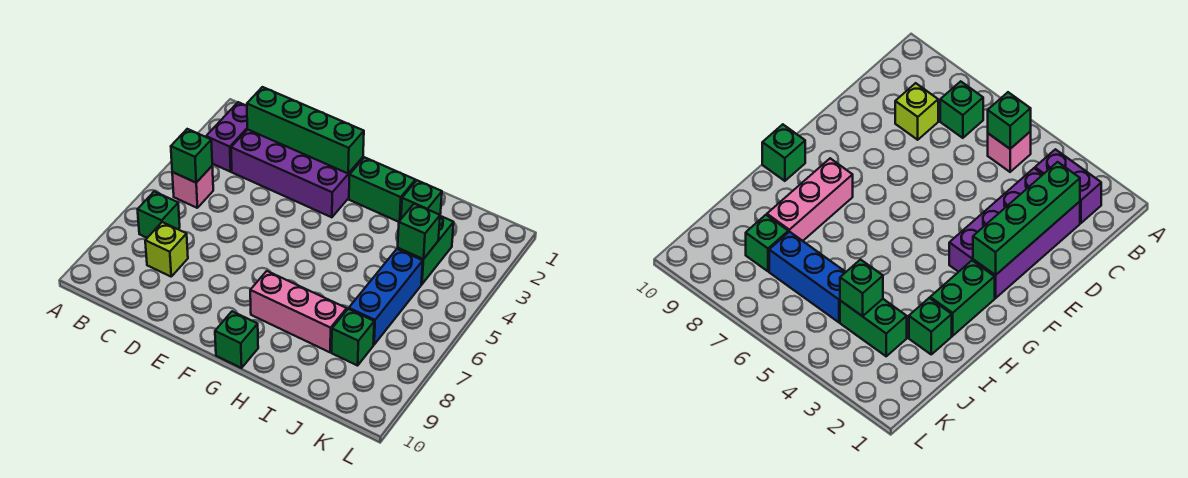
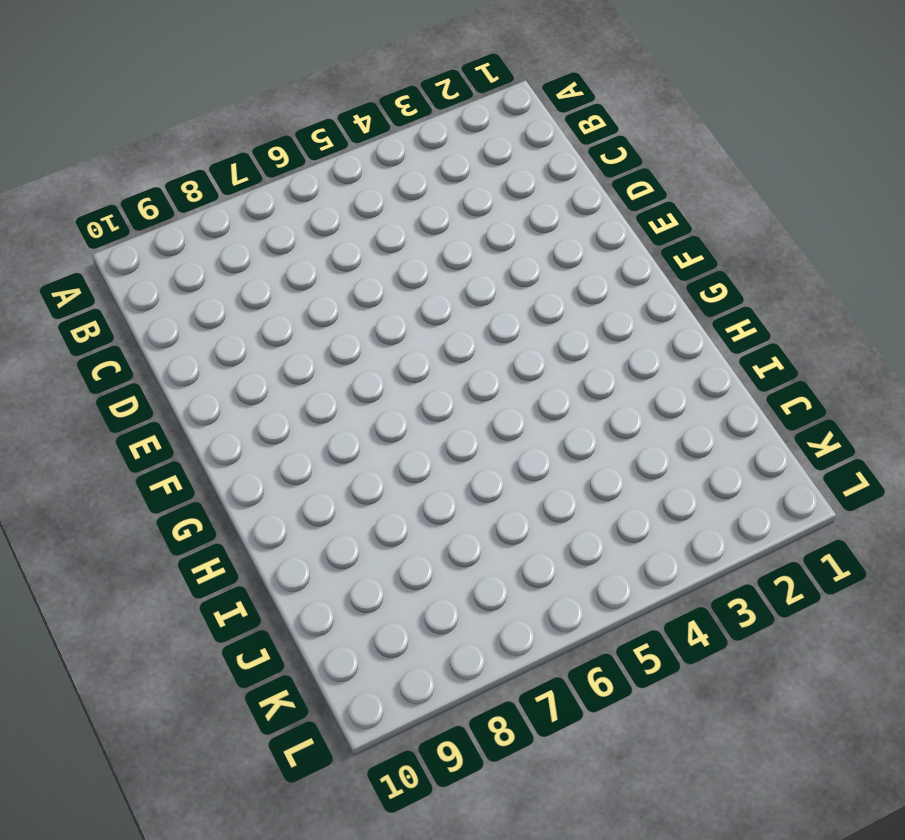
none -> purple 1x2 brick [206,102,247,172]
none -> pink 1x1 brick [172,166,213,208]
none -> green 1x1 brick [138,191,180,238]

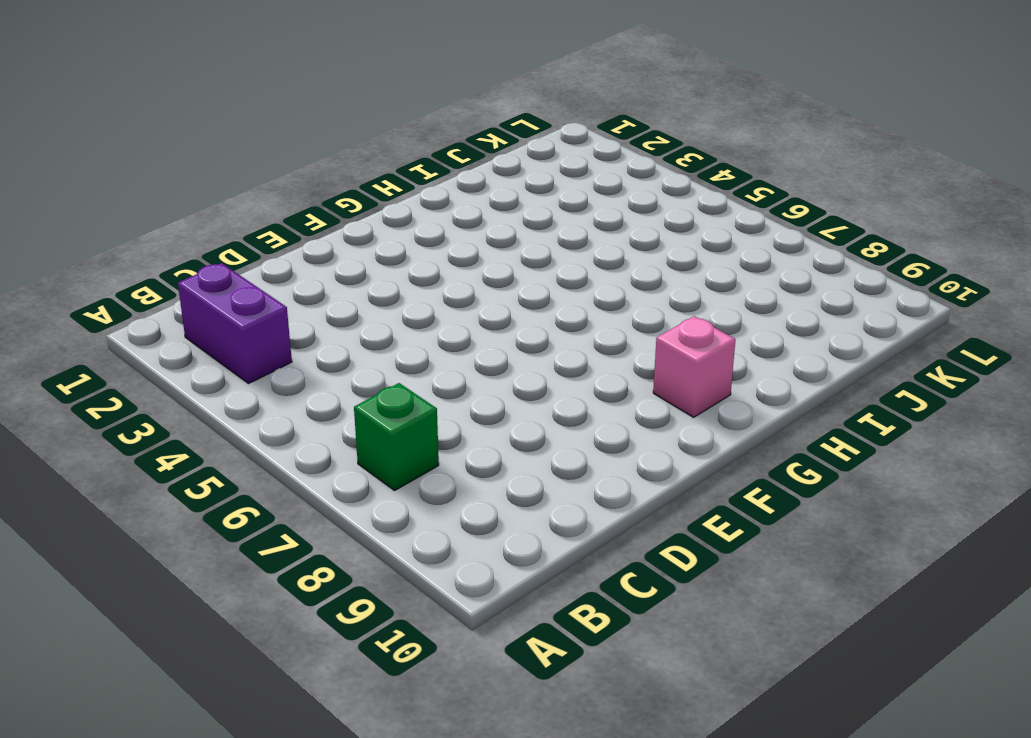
pink 1x1 brick [653,316,736,417] -> pink 1x1 brick moved to [172,166,213,208]
none -> purple 2x4 brick [231,129,363,217]
none -> lime 1x1 brick [145,222,188,277]
none -> green 1x2 brick [349,157,415,222]

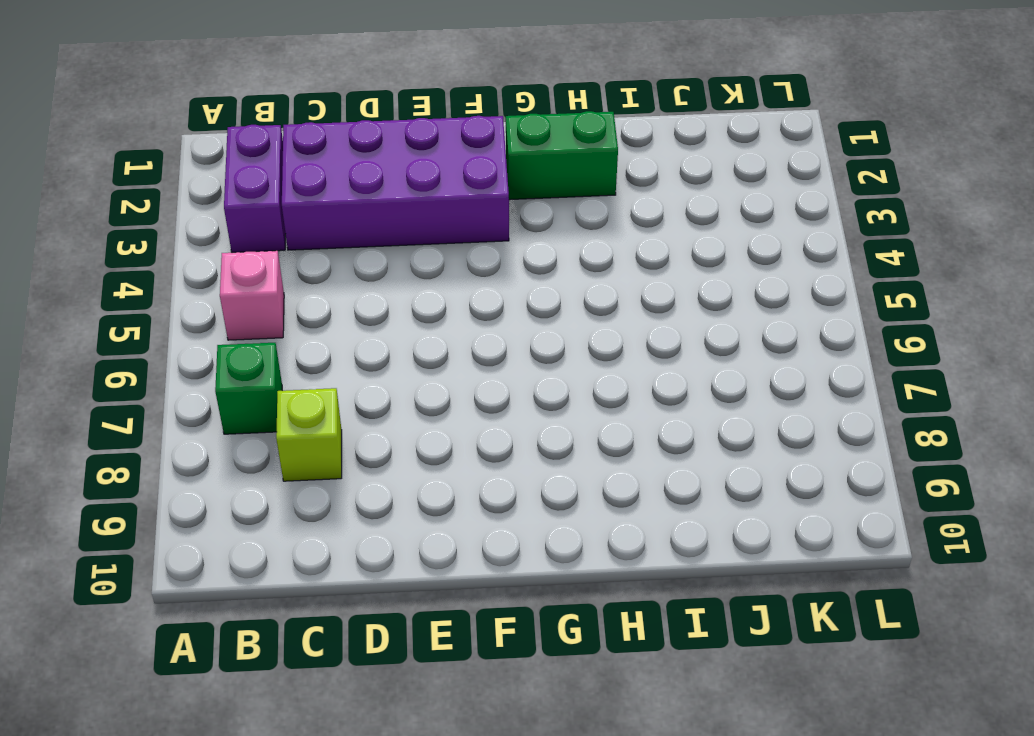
none -> pink 1x3 brick [250,271,347,352]
none -> green 1x1 brick [215,311,258,368]
none -> green 1x1 brick [401,180,442,219]

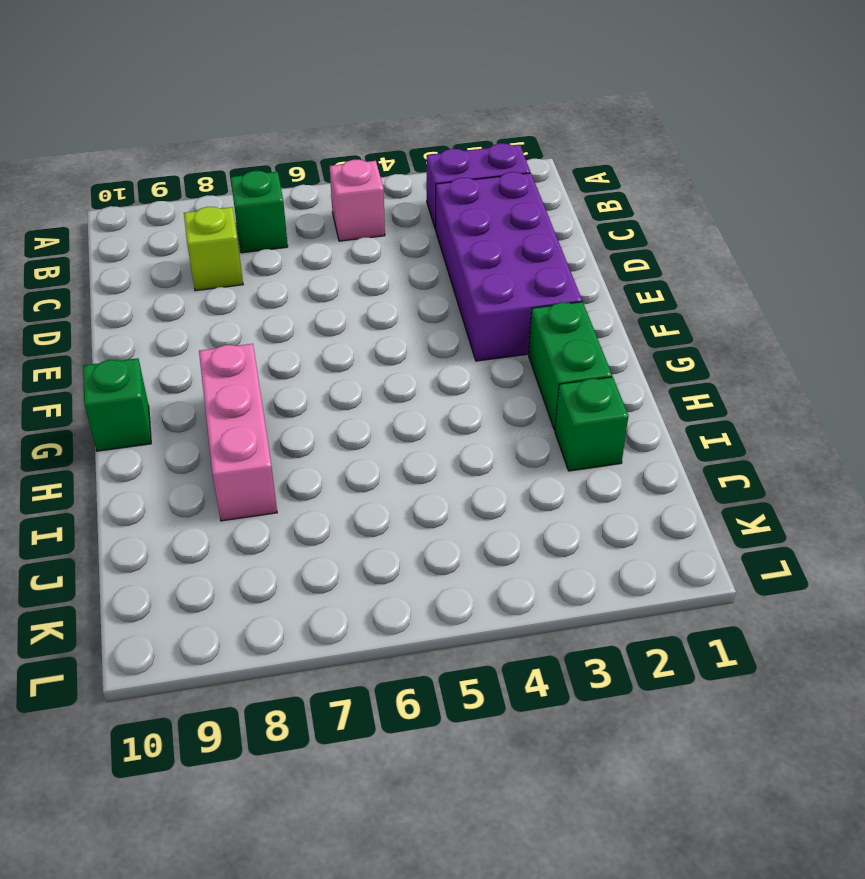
none -> green 1x2 brick [398,216,454,284]
none -> blue 1x3 brick [349,249,423,345]
none -> green 1x1 brick [332,309,374,366]

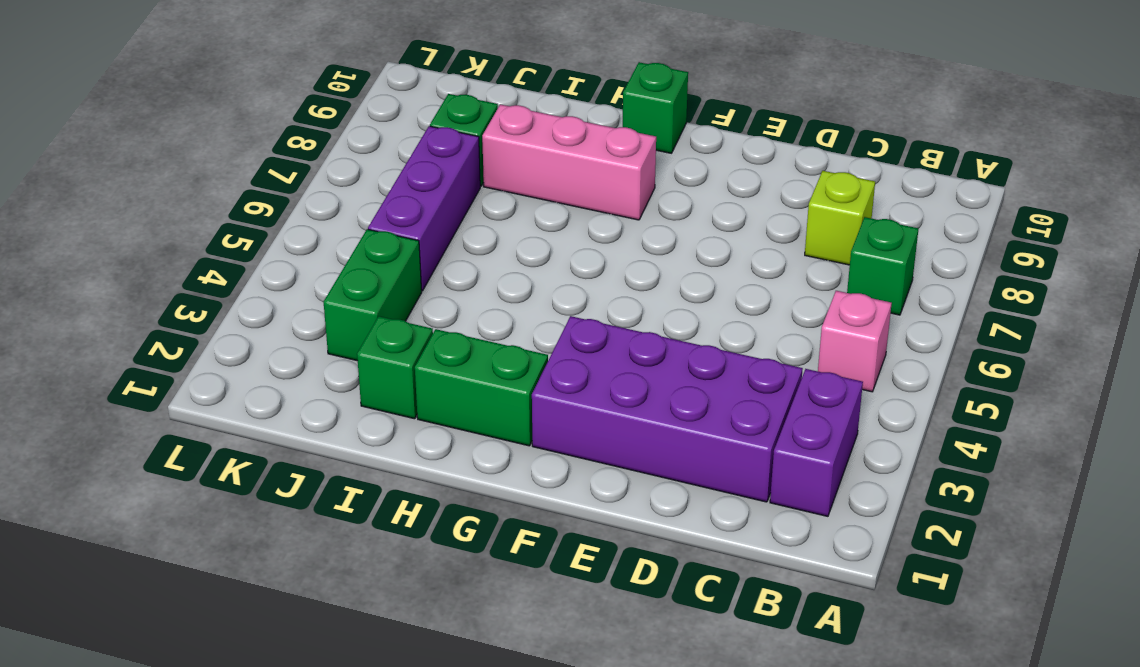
purple 1x3 brick [368,126,480,291] -> blue 1x3 brick [349,249,423,345]
none -> green 1x1 brick [171,129,212,183]
none -> green 1x4 brick [247,87,364,173]
none -> green 1x1 brick [398,204,440,259]

